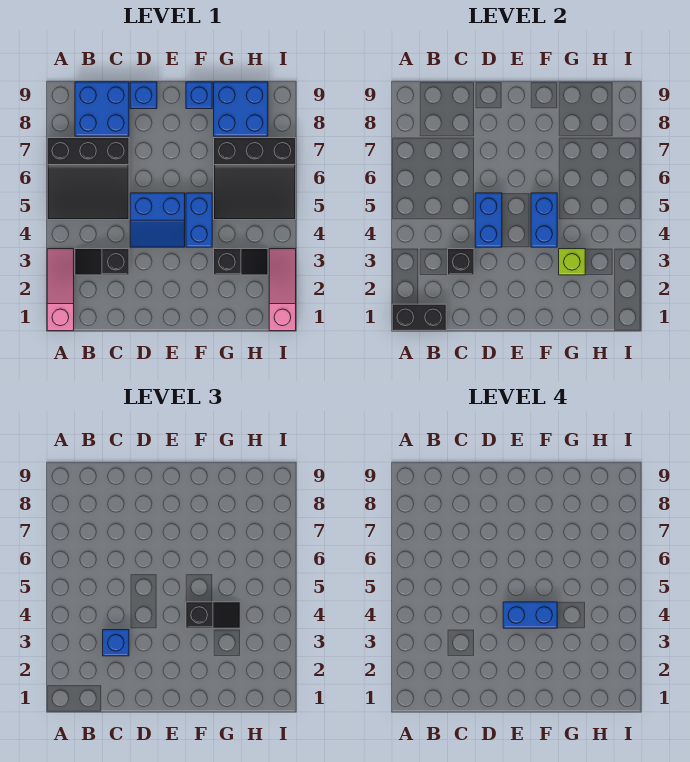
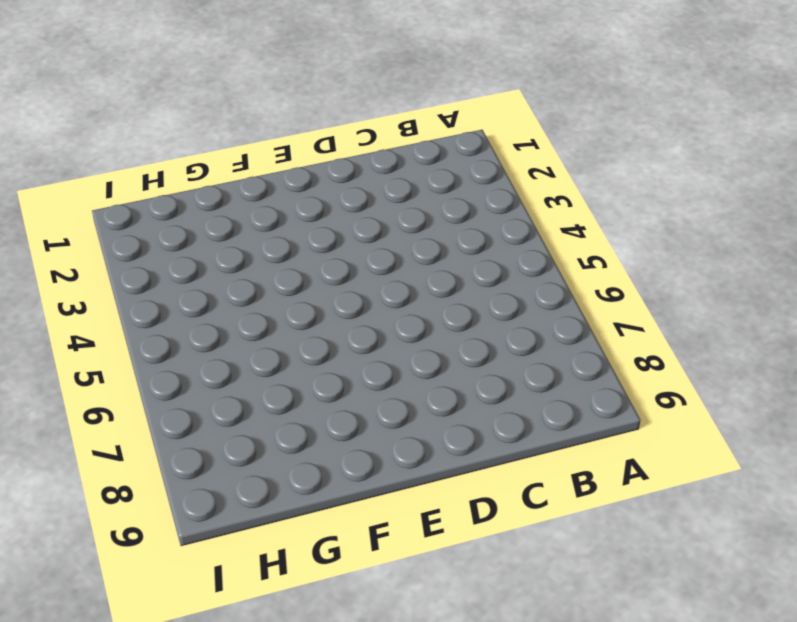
none -> pink 1x3 slope [47,249,74,331]
none -> black 3x3 slope [47,138,129,220]
none -> black 1x2 slope [75,249,129,275]

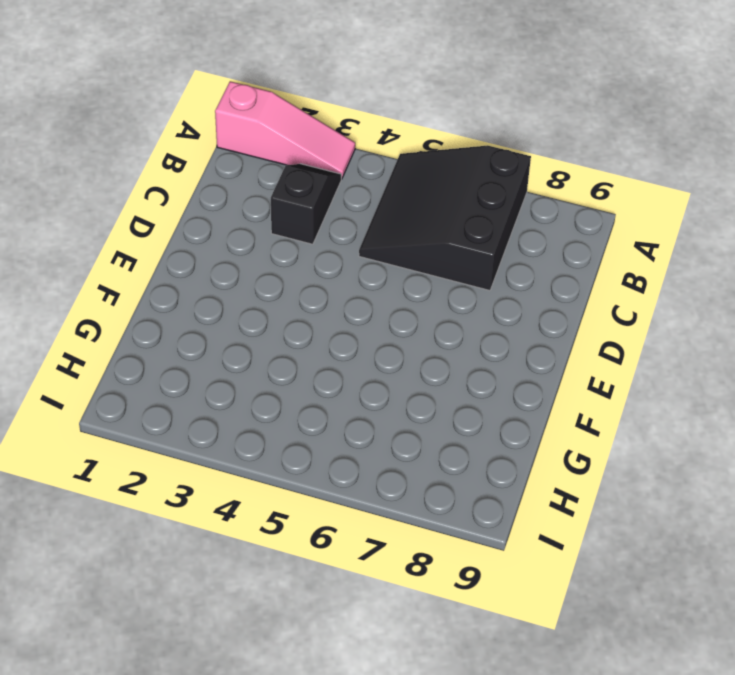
none -> blue 2x2 brick [75,82,129,136]
none -> blue 2x2 slope [130,193,185,247]
none -> blue 1x1 brick [130,82,157,109]

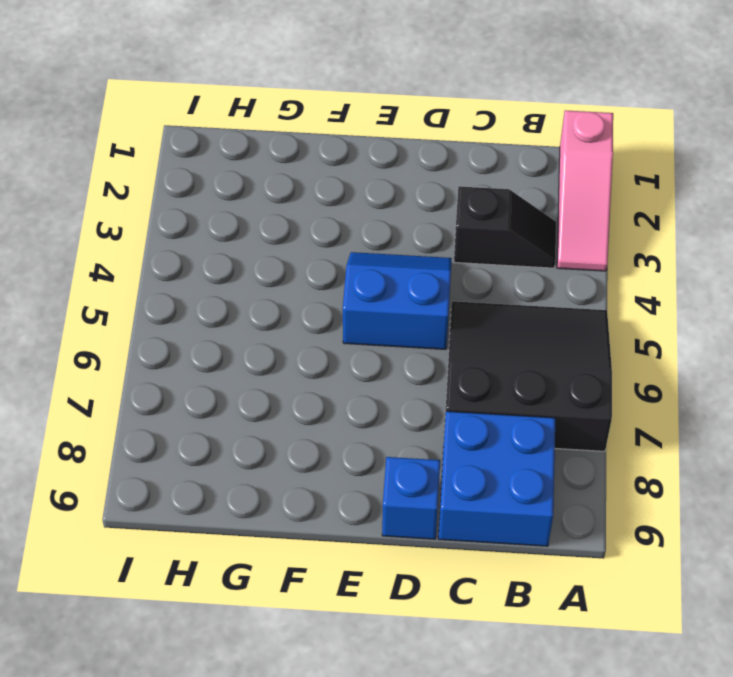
none -> blue 1x2 brick [186,193,212,247]
none -> blue 1x1 brick [186,82,212,109]
none -> black 1x2 slope [214,249,268,275]

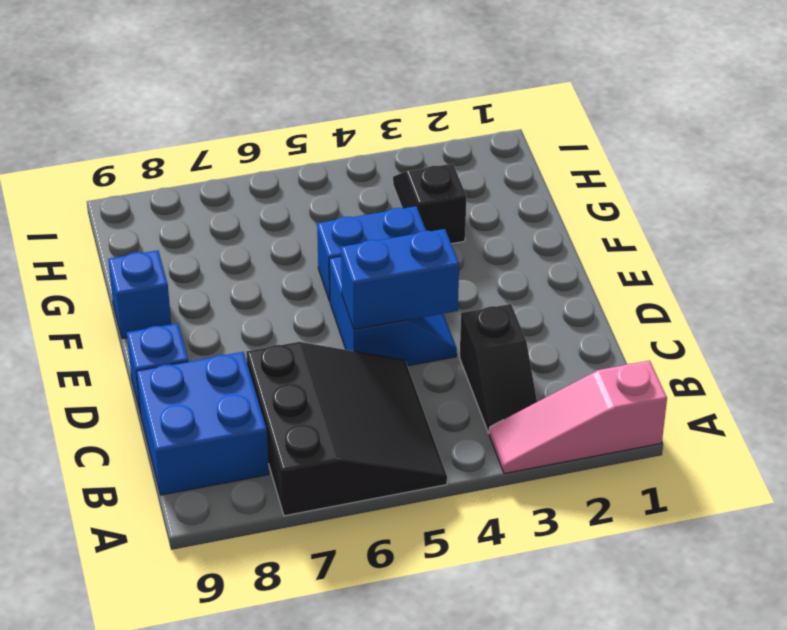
none -> black 3x3 slope [214,138,296,220]
none -> blue 2x2 brick [214,82,268,136]
none -> pink 1x3 slope [269,249,296,331]

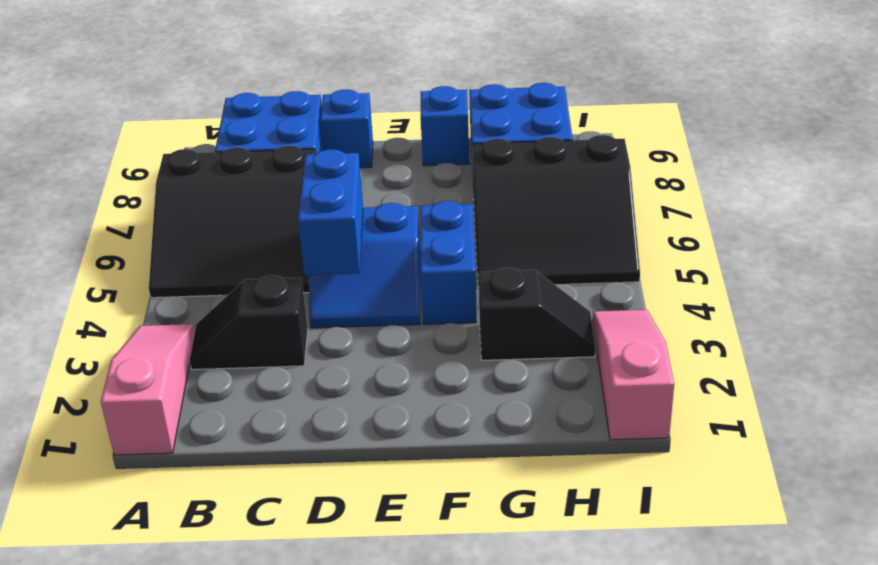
none -> black 1x2 brick [392,304,446,331]
none -> black 1x1 brick [448,249,474,275]
none -> blue 1x2 brick [531,193,557,247]

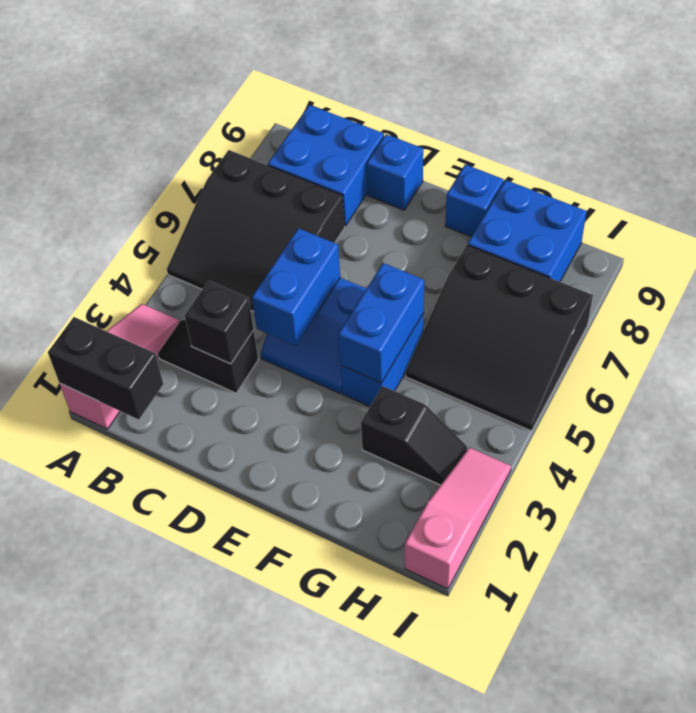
none -> lime 1x1 brick [559,249,585,275]
none -> blue 1x1 brick [103,630,129,656]
none -> black 1x2 slope [186,602,240,628]

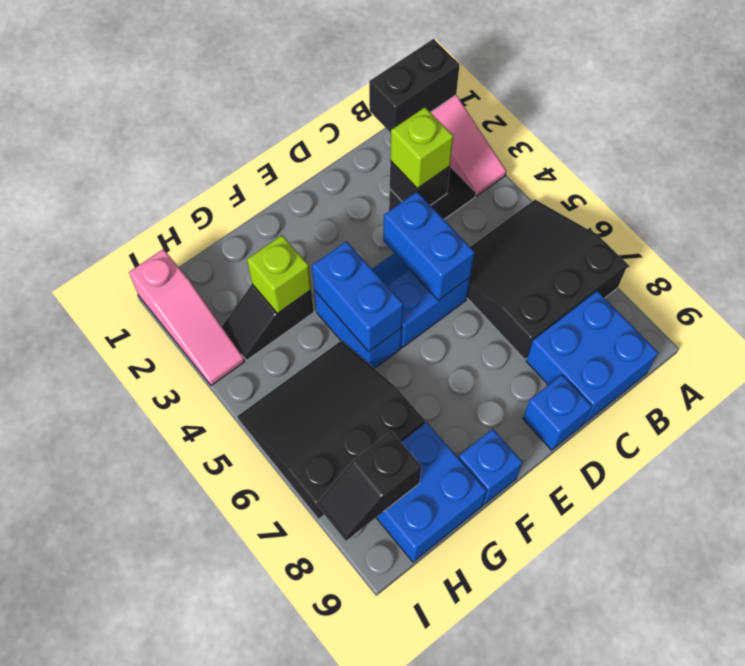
lime 1x1 brick [390,107,453,189] -> blue 1x1 brick [103,630,129,656]
black 1x2 slope [317,431,421,541] -> black 1x2 slope moved to [186,602,240,628]
none -> blue 1x2 brick [503,602,557,628]

